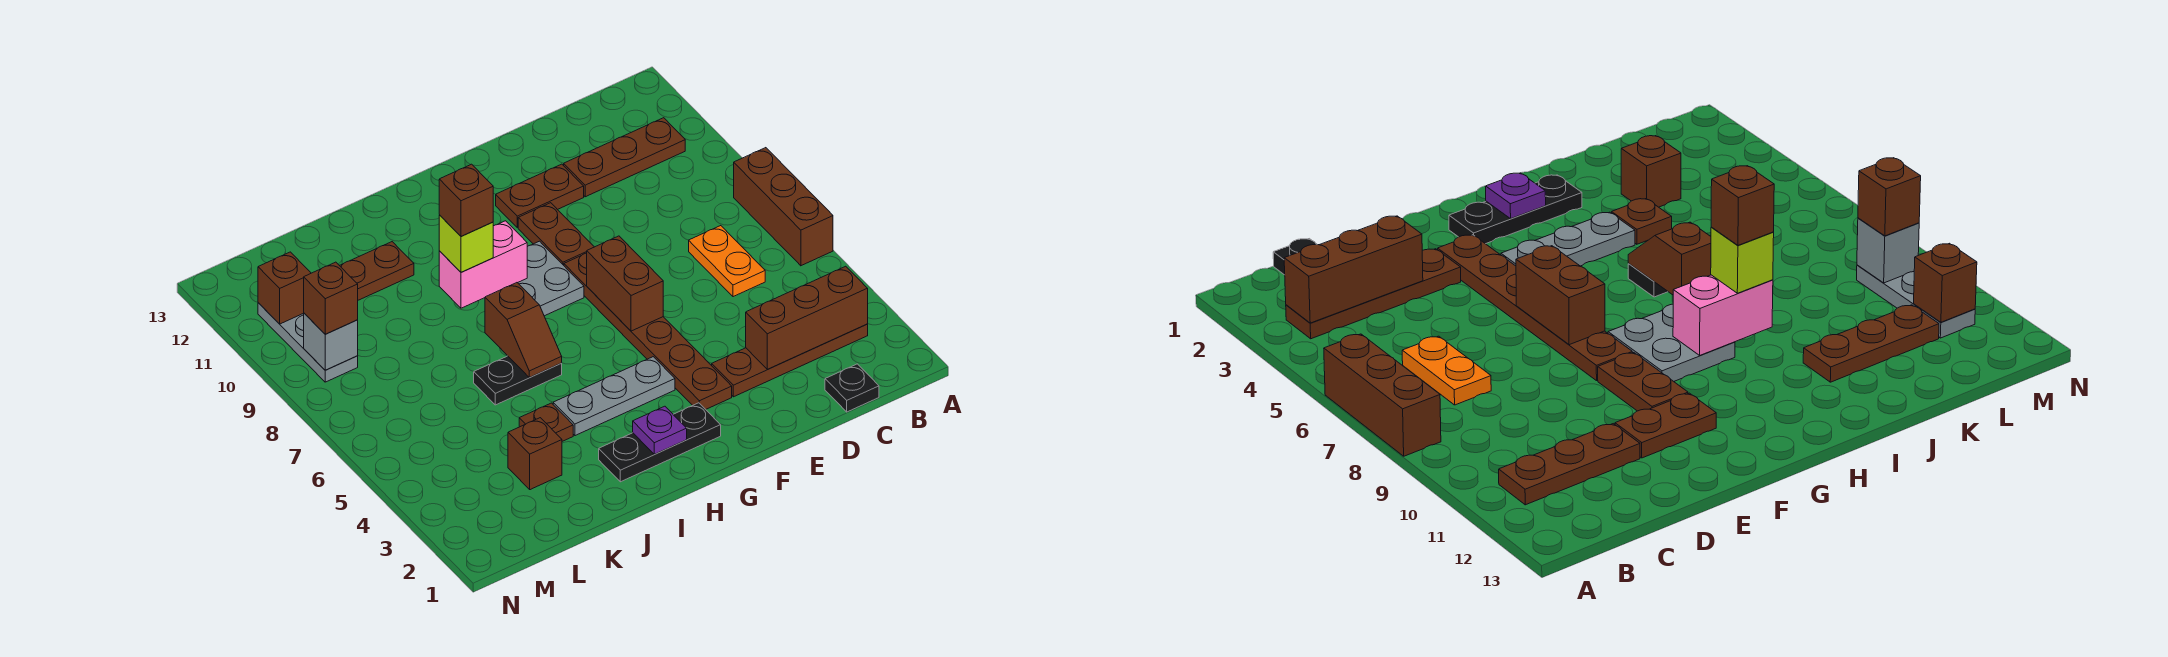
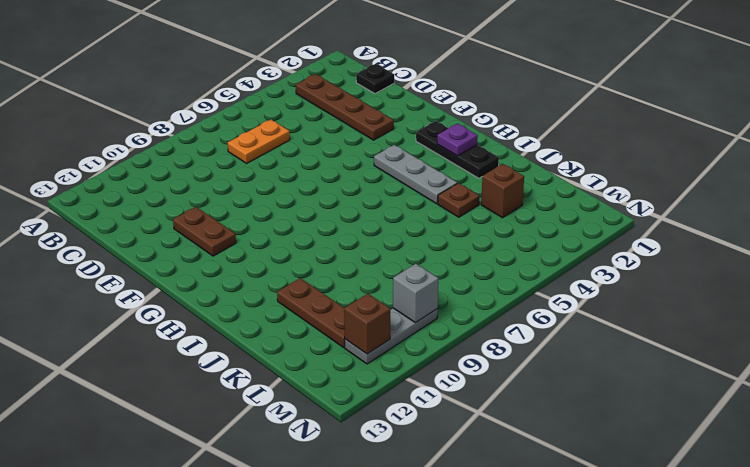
none -> brown 1x3 brick [734,148,833,266]
none -> brown 1x3 plate [564,118,685,197]
none -> brown 1x6 plate [564,253,732,409]

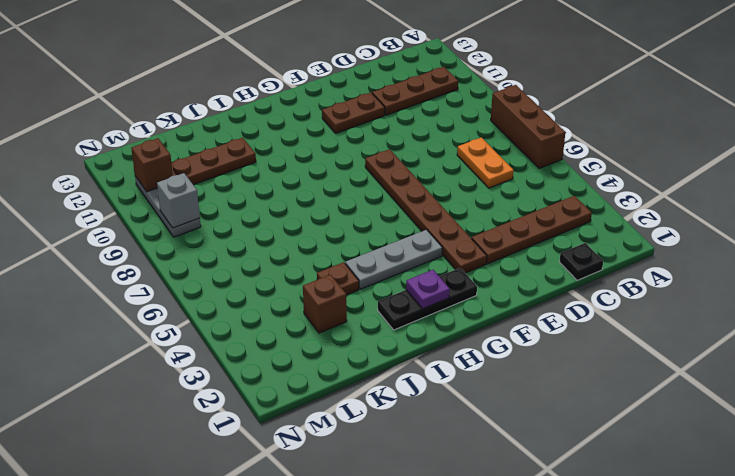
none -> brown 1x2 plate [518,203,594,265]
none -> grey 2x2 plate [518,241,584,316]
none -> black 1x2 plate [474,356,562,405]

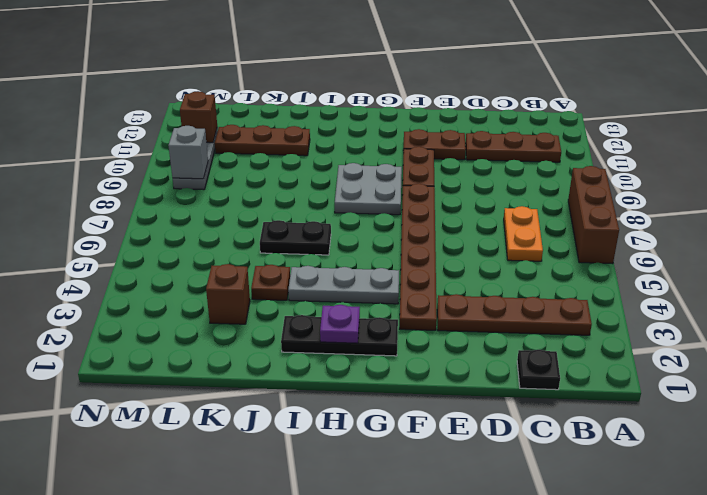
none -> brown 1x3 brick [746,266,868,369]
none -> brown 1x2 brick [587,236,663,331]
none -> pink 1x2 brick [439,221,527,308]

